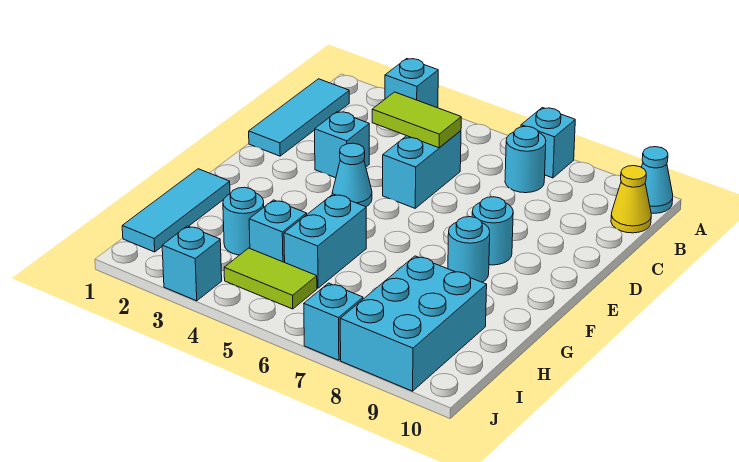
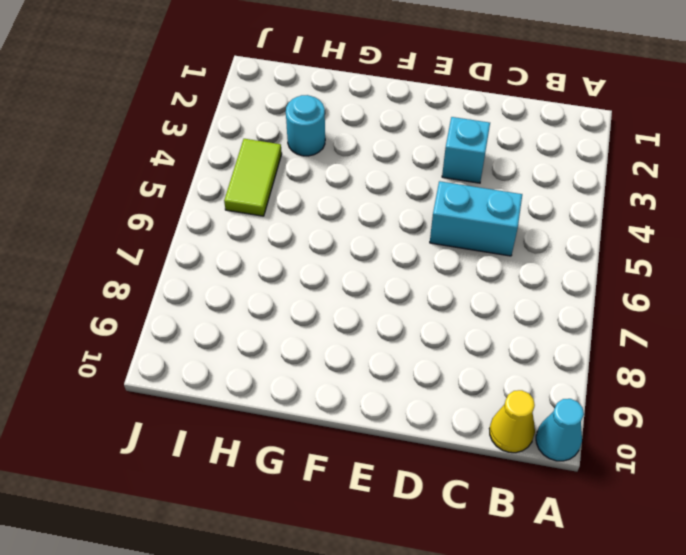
none -> cyan 1x1 brick [385,59,438,108]
none -> cyan 1x1 brick [521,108,575,178]
none -> cyan 1x3 tile [249,79,349,156]

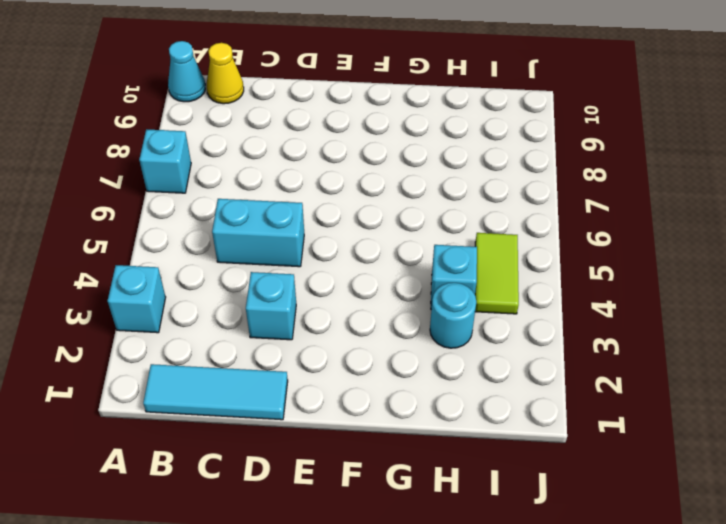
none -> cyan 1x1 round brick [505,126,546,193]
none -> cyan 1x1 cone [332,143,372,207]
none -> cyan 1x1 round brick [472,197,513,265]

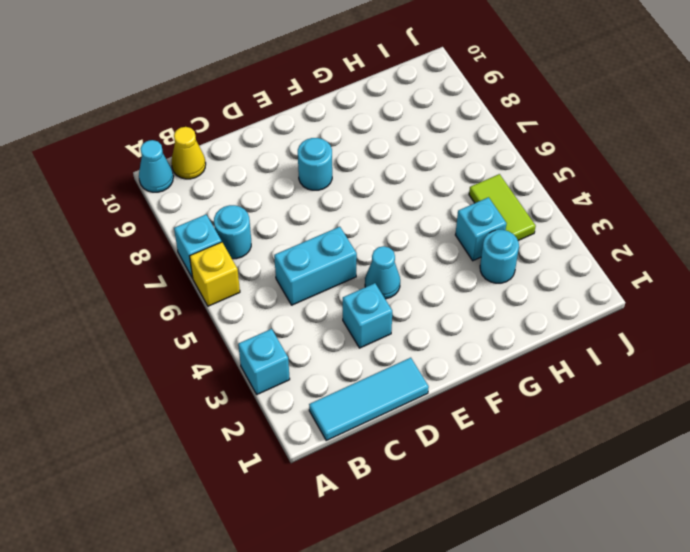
yellow 1x1 brick [190,242,240,306] -> none
none -> cyan 1x1 round brick [448,217,490,282]
none -> cyan 1x3 tile [122,169,230,252]
none -> cyan 1x2 brick [284,194,366,288]

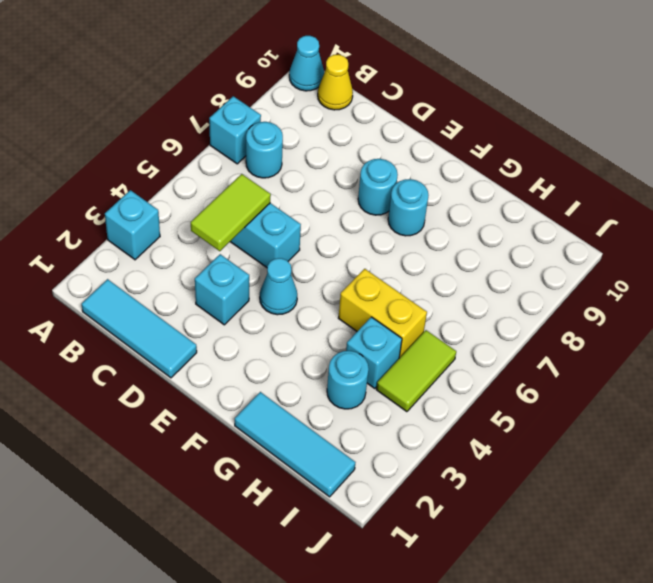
yellow 1x2 brick [339,269,427,358] -> cyan 1x2 brick [284,194,366,288]
none -> cyan 2x3 brick [340,256,487,391]
none -> cyan 1x1 brick [162,226,222,301]
none -> cyan 1x1 brick [304,283,363,360]

